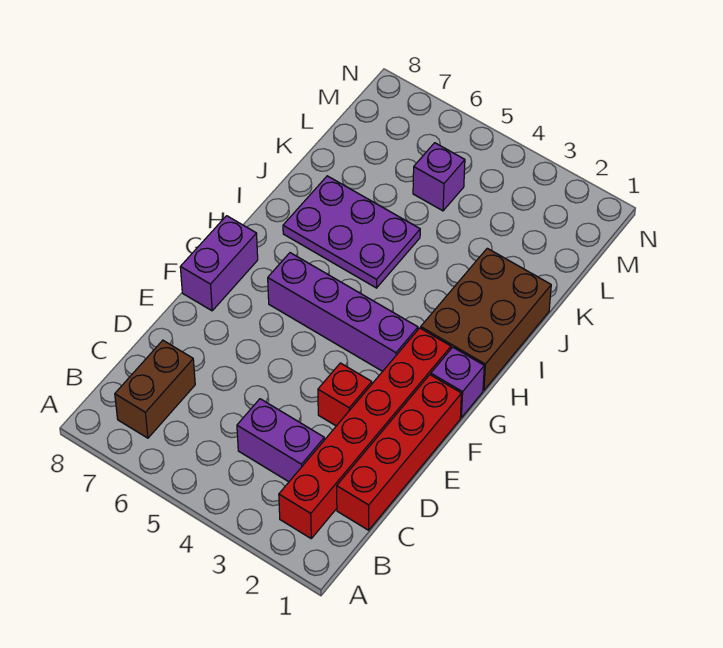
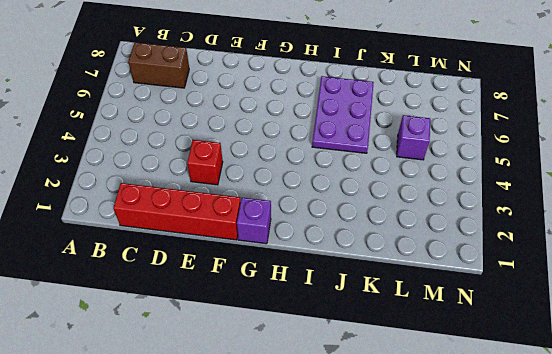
none -> red 1x6 brick [279,328,451,538]
none -> purple 1x2 brick [237,399,324,482]

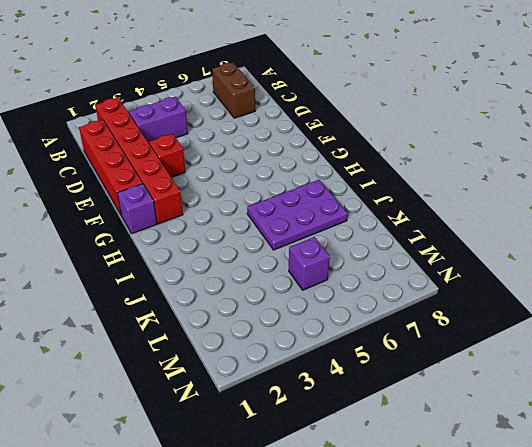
none -> purple 1x2 brick [180,216,258,311]
none -> purple 1x4 brick [268,253,418,371]

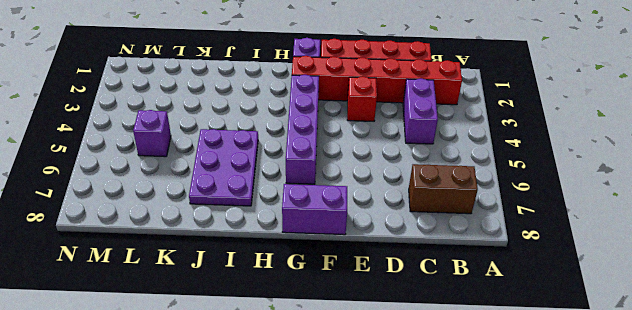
none -> brown 2x3 brick [421,248,551,390]

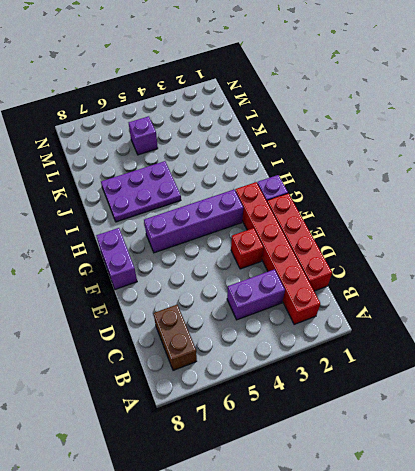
none -> brown 2x3 brick [421,248,551,390]

